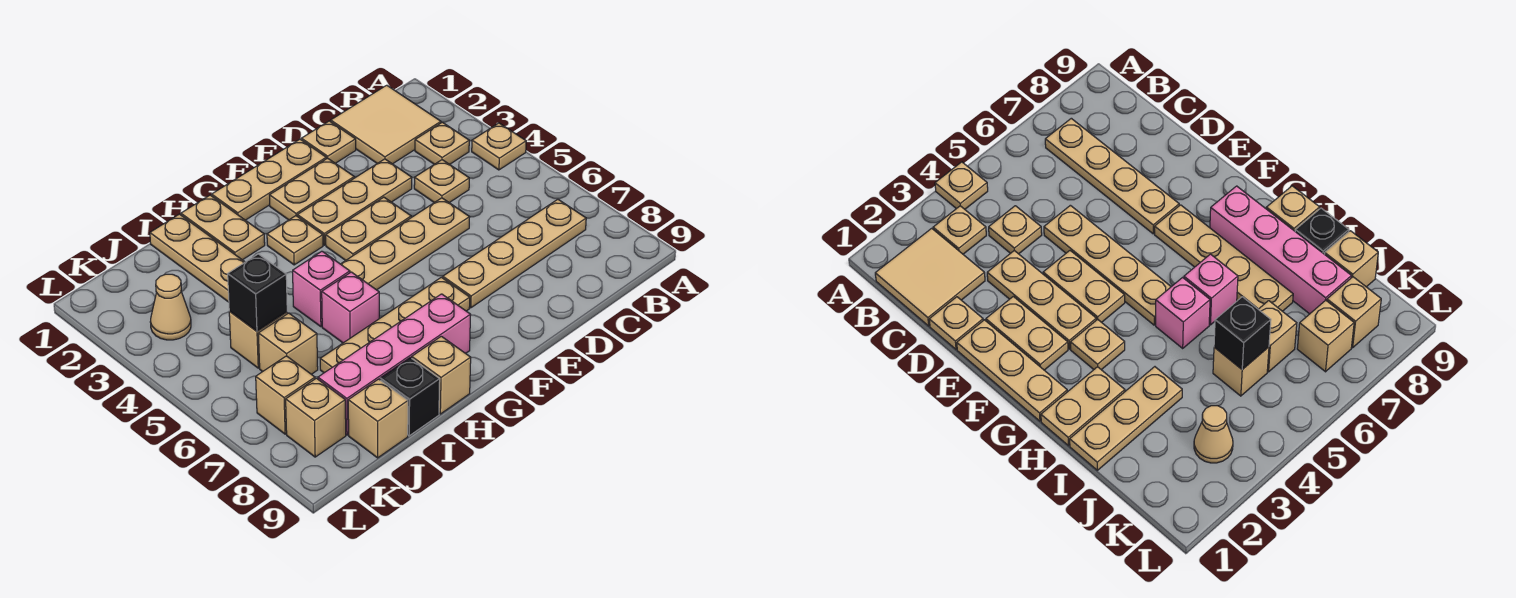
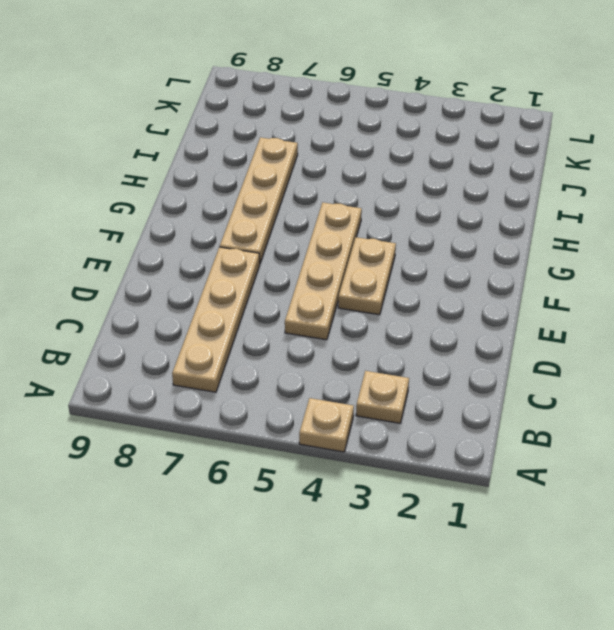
none -> tan 2x2 tile [331,85,441,164]
none -> tan 1x1 plate [414,160,469,203]
none -> tan 1x1 plate [301,121,356,163]

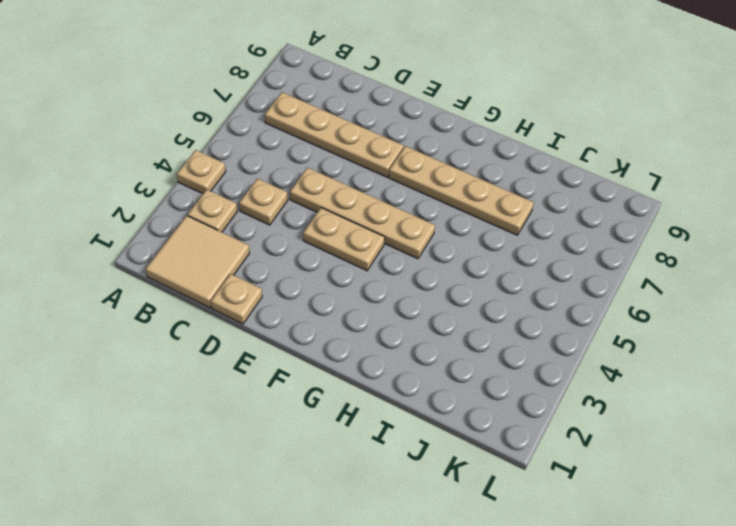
none -> tan 1x3 plate [297,159,412,245]
none -> tan 1x3 plate [212,139,326,220]
none -> tan 1x2 plate [270,158,354,220]

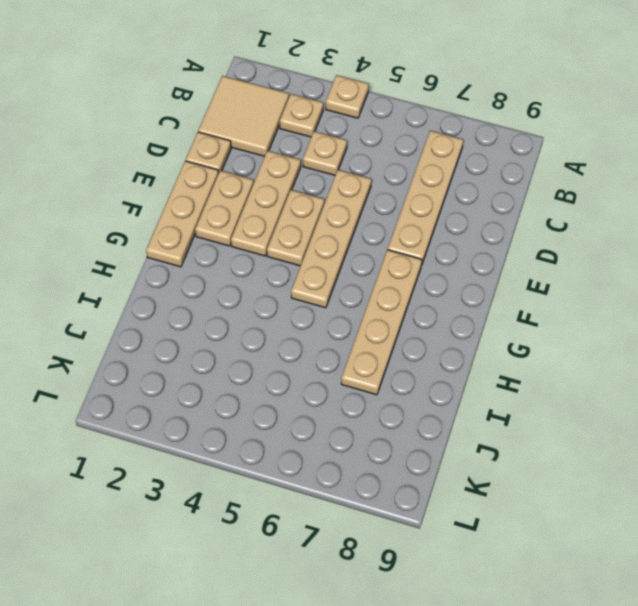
none -> tan 1x1 plate [267,216,323,265]
none -> pink 1x4 brick [318,294,471,435]
none -> tan 1x2 plate [181,195,265,260]

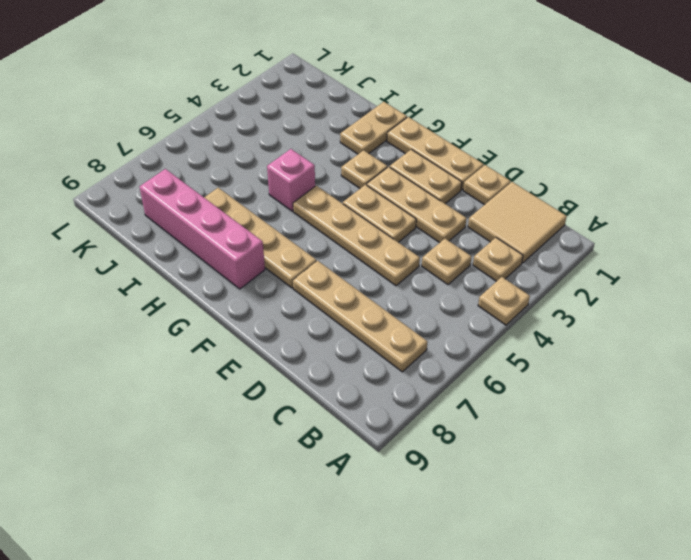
none -> pink 1x1 brick [322,272,379,343]
none -> tan 1x1 brick [412,336,471,414]
none -> tan 1x3 plate [150,214,245,302]

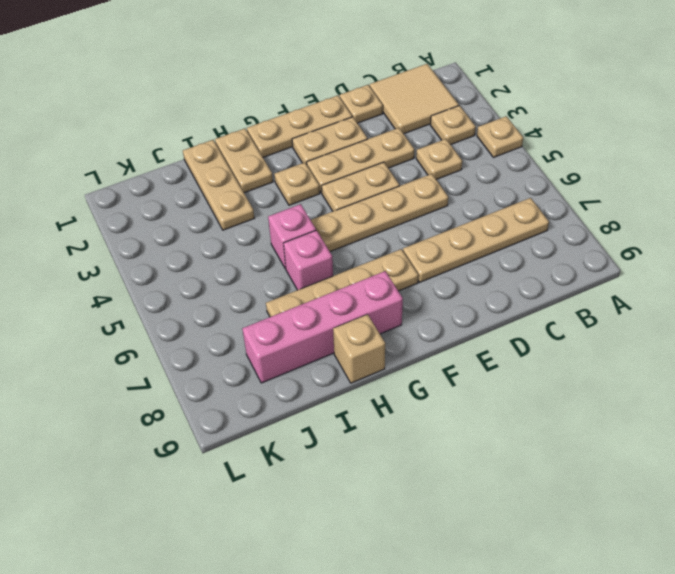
none -> black 1x1 brick [380,358,440,436]
none -> tan 1x1 brick [229,311,287,368]
none -> tan 1x1 brick [258,313,318,374]

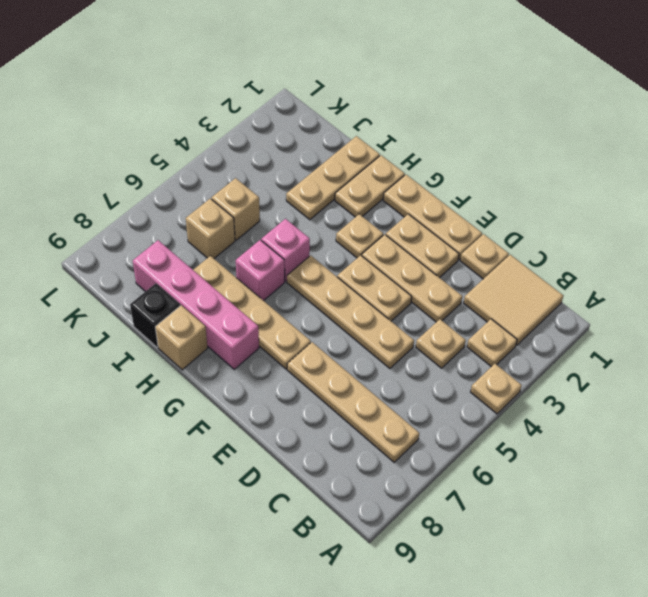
none -> tan 1x1 brick [348,379,408,458]
none -> tan 1x1 cone [150,274,191,340]
none -> tan 1x1 brick [256,356,315,434]

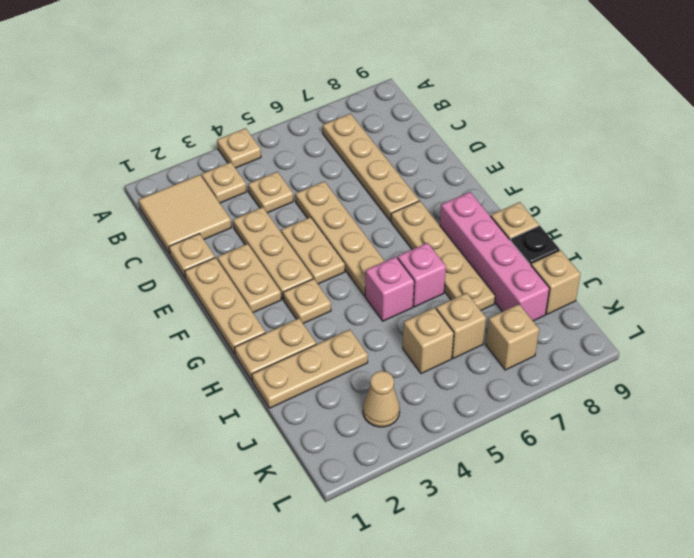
none -> tan 1x1 brick [286,378,346,457]
none -> black 1x1 brick [228,254,287,331]

